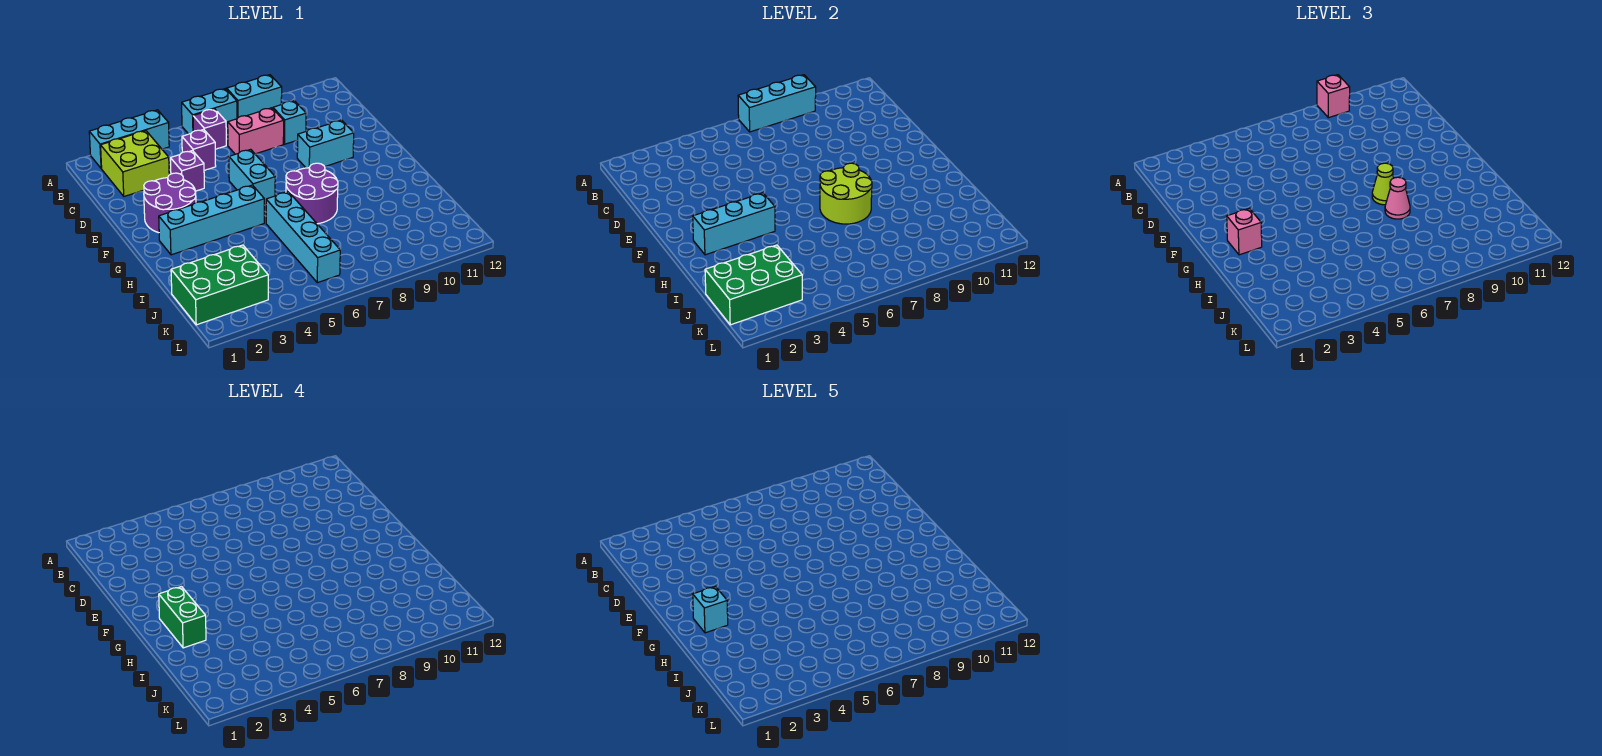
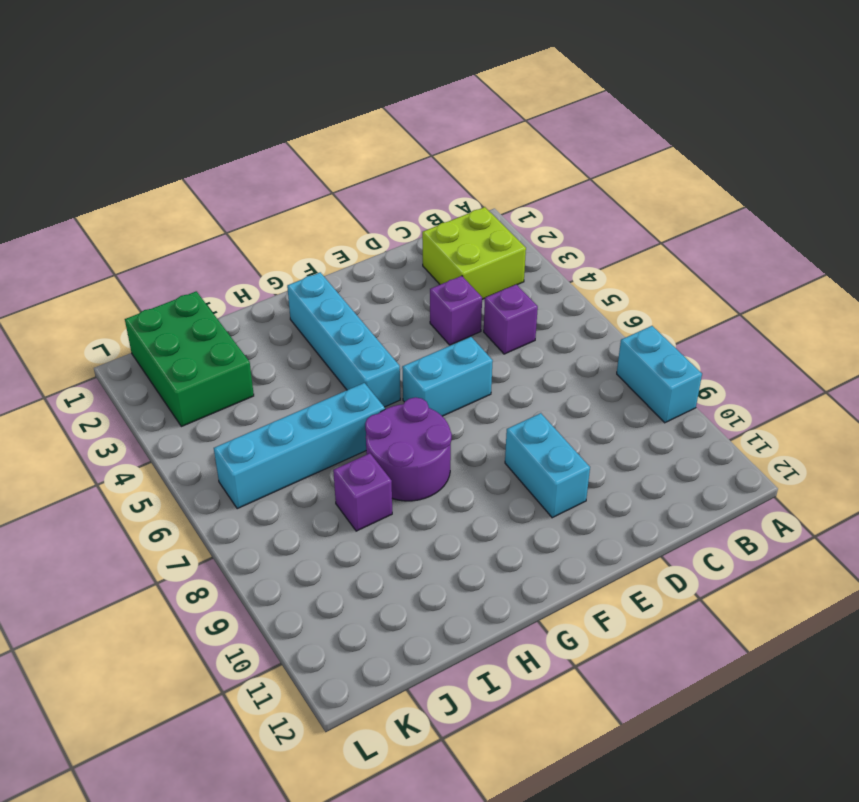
purple 1x1 brick [333,453,392,531] -> purple 1x1 brick moved to [193,109,226,149]
none -> cyan 1x3 brick [89,110,169,169]
none -> cyan 1x2 brick [182,89,237,134]
none -> pink 1x2 brick [228,108,284,154]

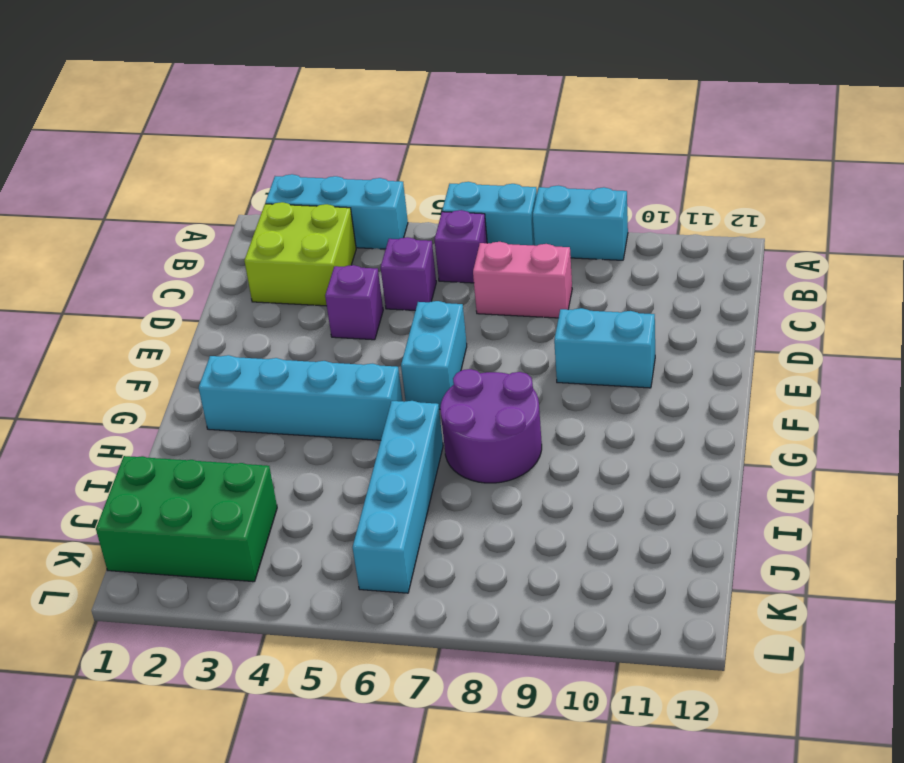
none -> cyan 1x1 brick [273,101,306,144]
none -> purple 2x2 round brick [144,173,196,233]
none -> cyan 1x3 brick [738,75,816,132]

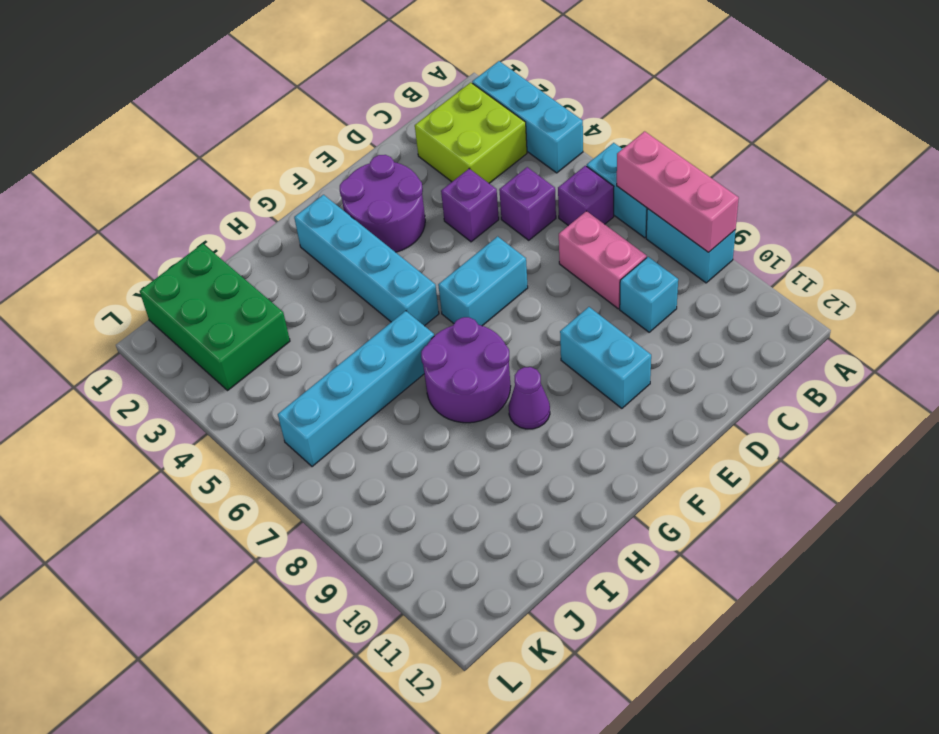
pink 1x3 brick [617,131,739,252] -> cyan 1x3 brick [738,75,816,132]
purple 1x1 cone [509,367,550,429] -> none
none -> cyan 1x3 brick [693,193,775,255]
none -> lime 2x2 round brick [820,163,872,224]
none -> green 2x3 brick [705,245,802,325]

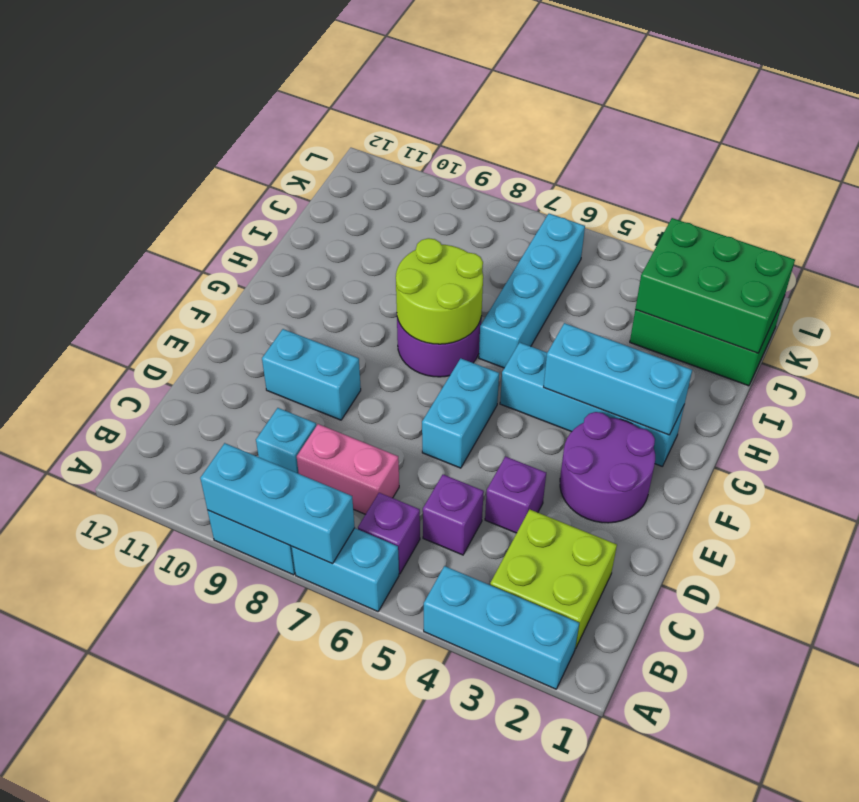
none -> pink 1x1 brick [1317,75,1350,118]
none -> pink 1x1 brick [1227,209,1262,255]
none -> lime 1x1 cone [1372,163,1393,205]

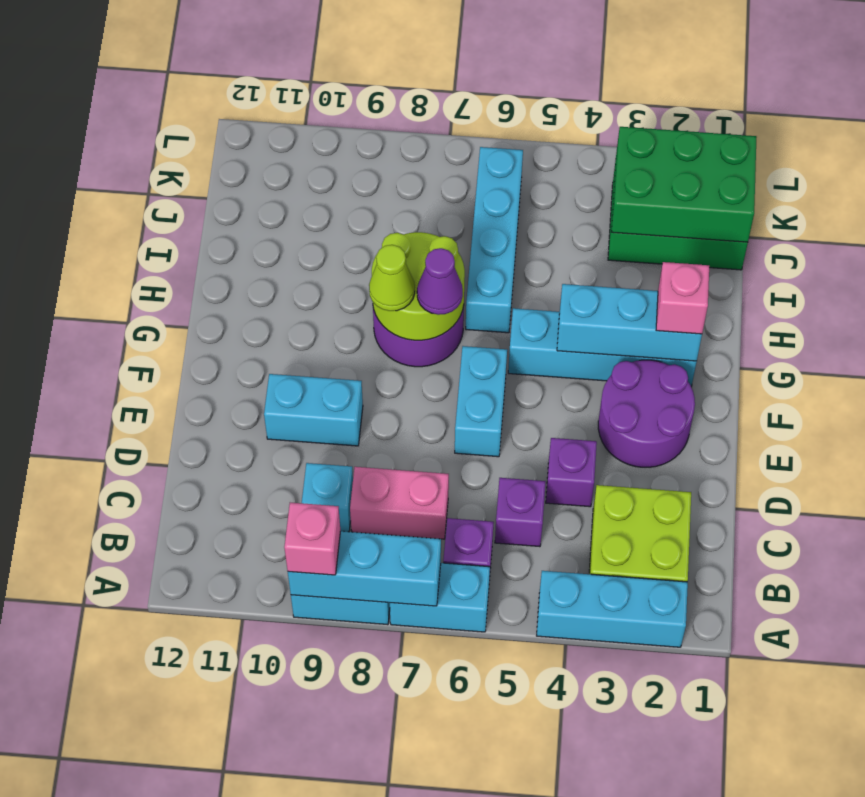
purple 1x1 cone [417,248,463,315] -> none
none -> pink 1x1 cone [1385,177,1410,219]
none -> green 1x2 brick [159,587,206,648]
none -> cyan 1x1 brick [693,587,728,633]

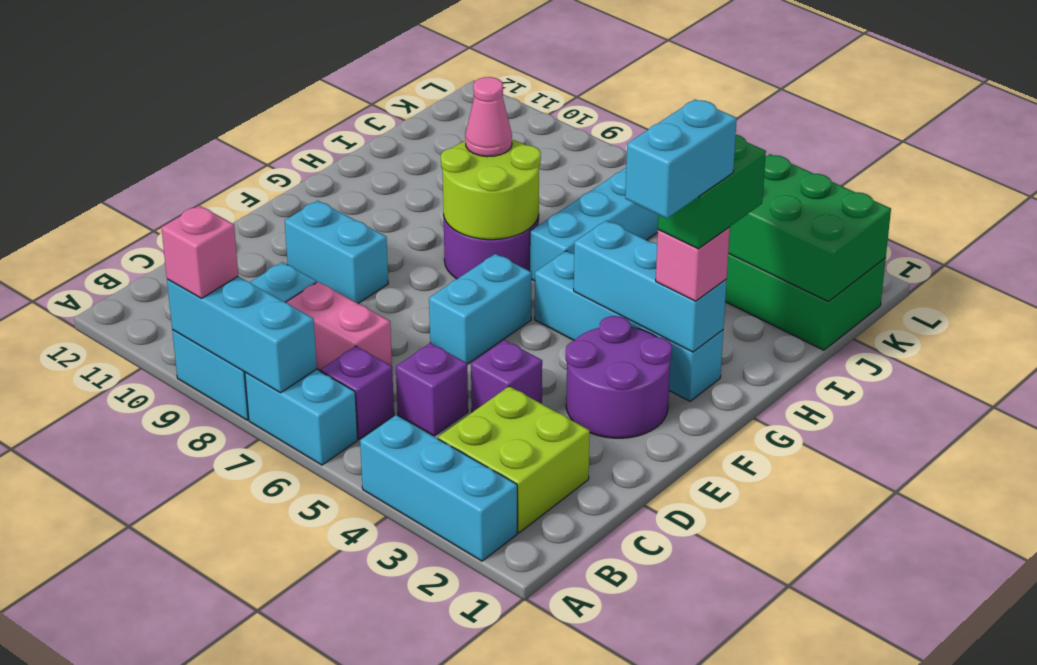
cyan 1x2 brick [625,99,737,219] -> cyan 1x1 brick [693,587,728,633]
none -> lime 1x1 cone [1372,163,1393,205]

